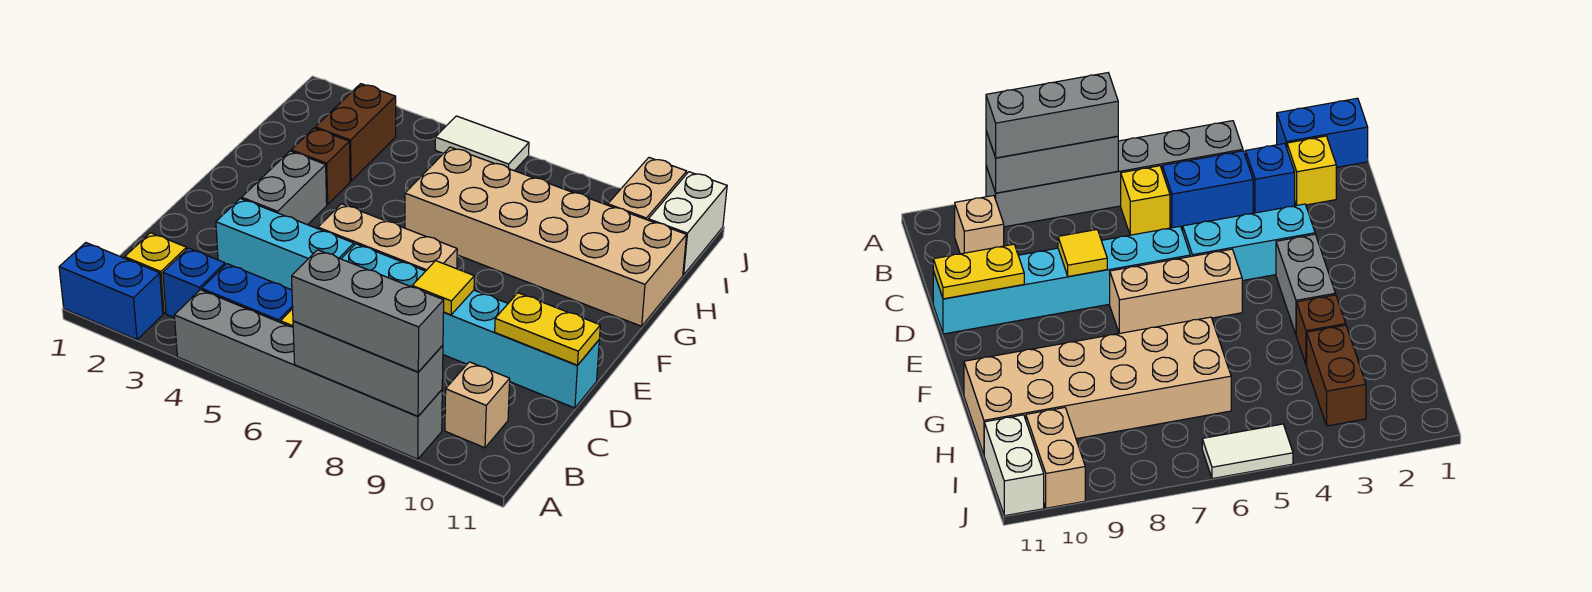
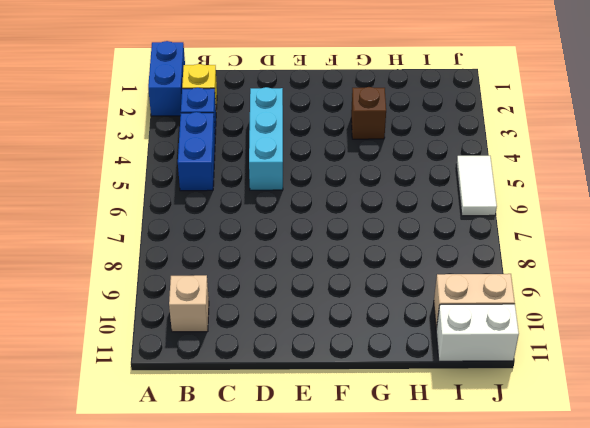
none -> grey 1x6 brick [174,290,442,459]
none -> yellow 1x1 brick [1121,166,1170,235]
none -> cyan 1x6 brick [341,244,599,408]

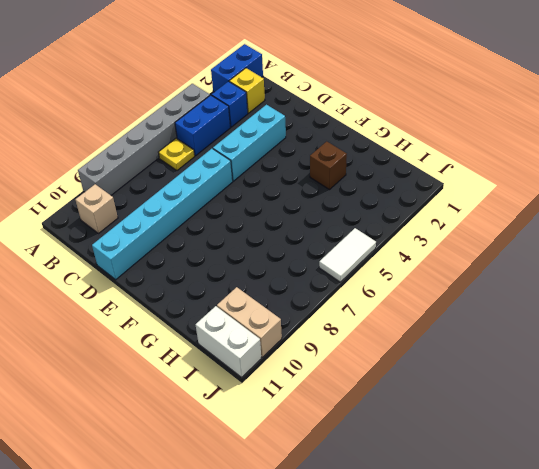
yellow 1x1 plate [158,138,195,171] -> yellow 1x1 brick [1121,166,1170,235]
none -> grey 1x2 brick [242,151,327,225]
none -> tan 1x3 brick [318,204,457,271]
none -> tan 2x6 brick [405,147,686,326]

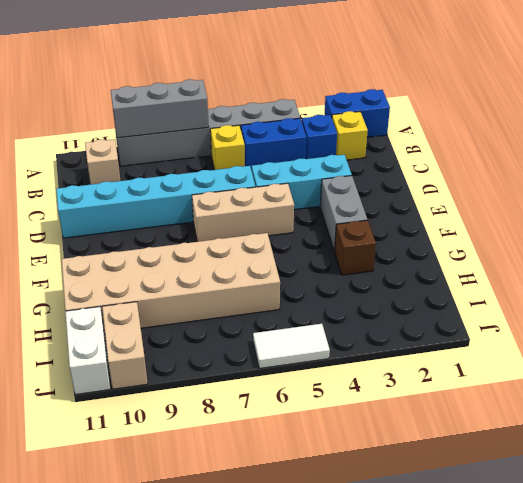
none -> brown 1x2 brick [315,84,396,181]
none -> yellow 1x1 tile [412,261,474,315]
none -> yellow 1x2 plate [495,293,600,365]

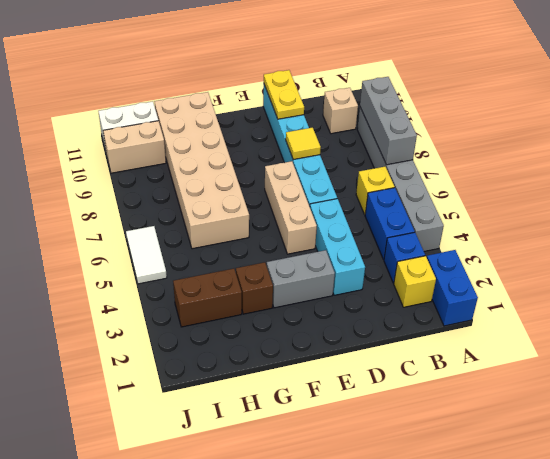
none -> grey 1x3 brick [292,250,444,372]

